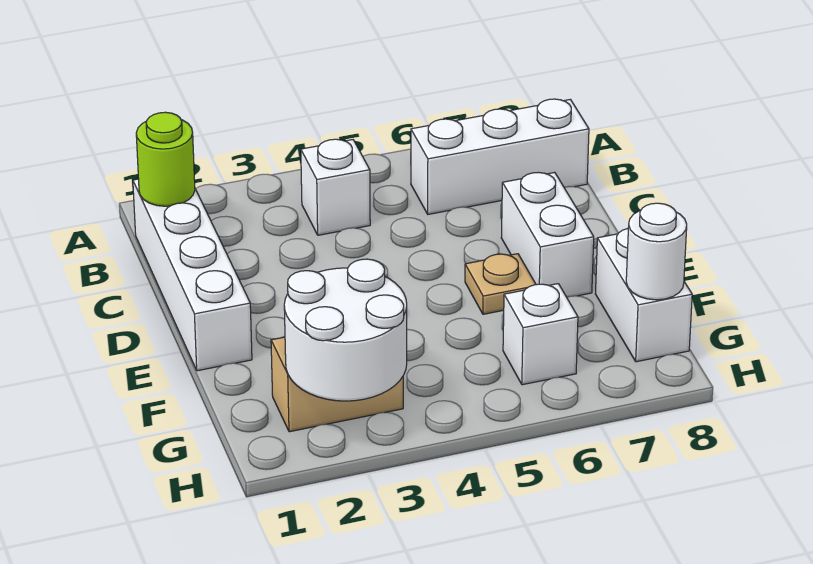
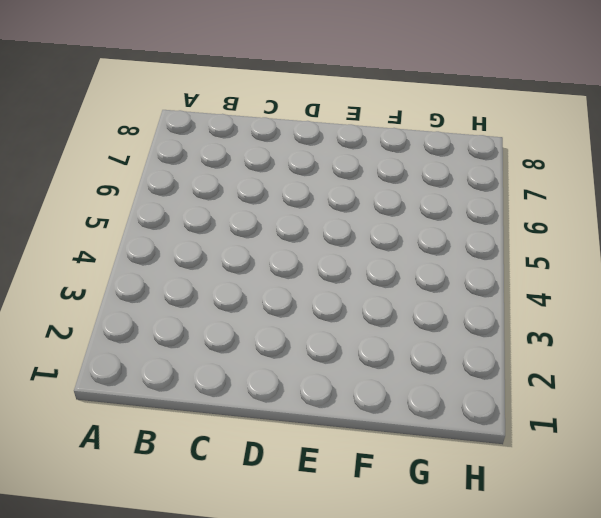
none -> white 1x4 brick [133,179,252,371]
none -> white 1x1 brick [301,139,370,235]

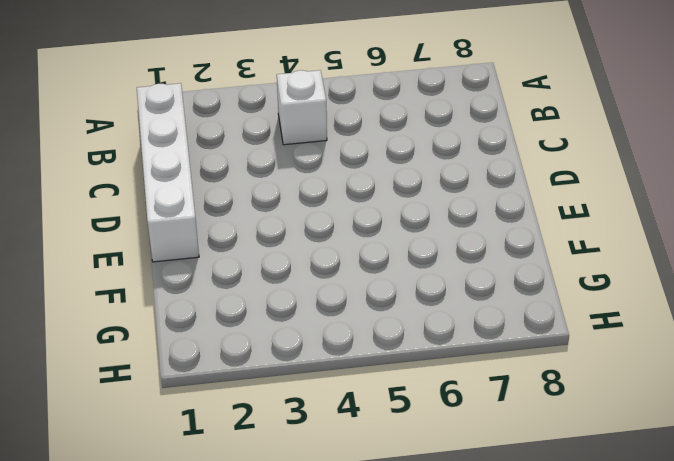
none -> white 1x3 brick [411,99,589,214]
none -> white 1x2 brick [501,172,594,297]

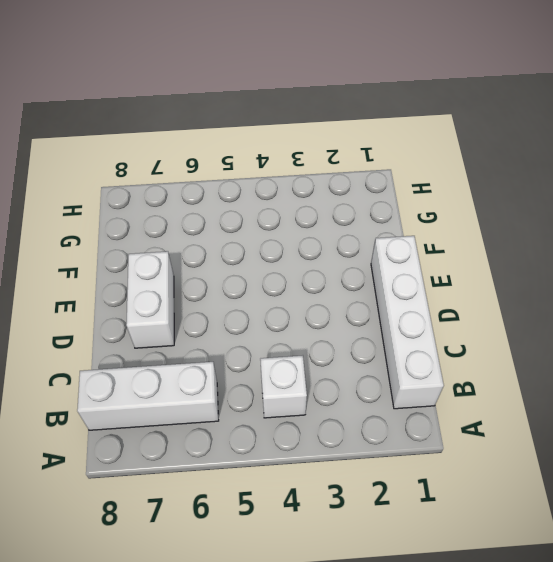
none -> tan 1x1 plate [465,254,536,314]
none -> white 1x2 brick [595,229,692,362]

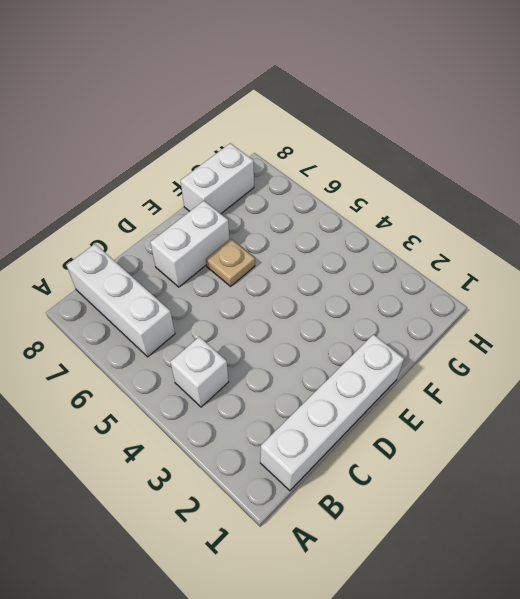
none -> tan 1x2 brick [271,337,403,432]
none -> white 1x1 brick [503,284,578,385]

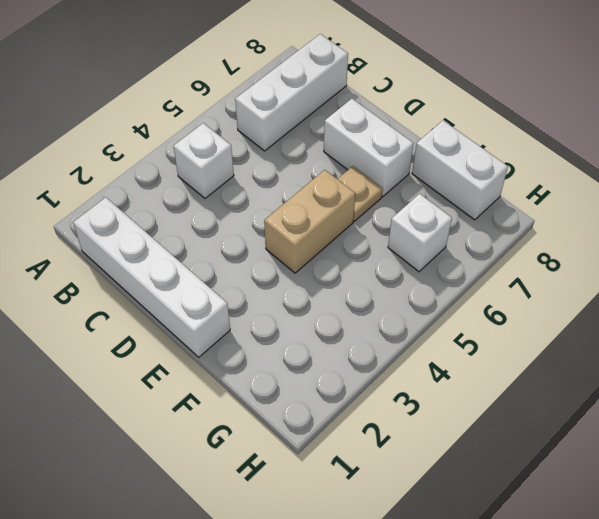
tan 1x2 brick [264,170,355,273] -> tan 1x2 brick moved to [271,337,403,432]
none -> lime 1x1 round brick [136,112,195,206]
none -> white 2x2 round brick [284,259,407,401]

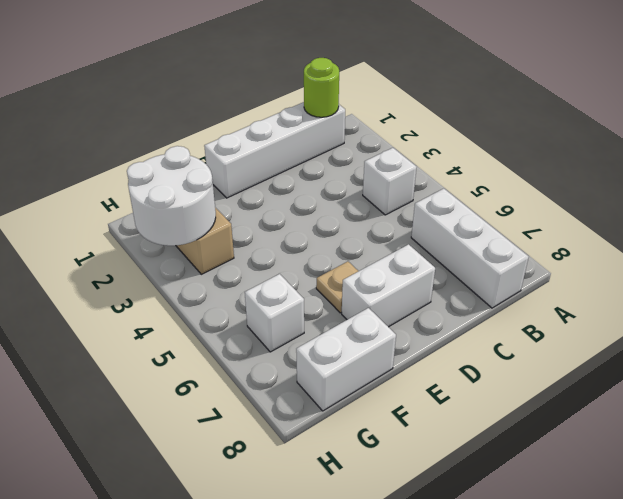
none -> white 1x1 round brick [626,203,687,300]

